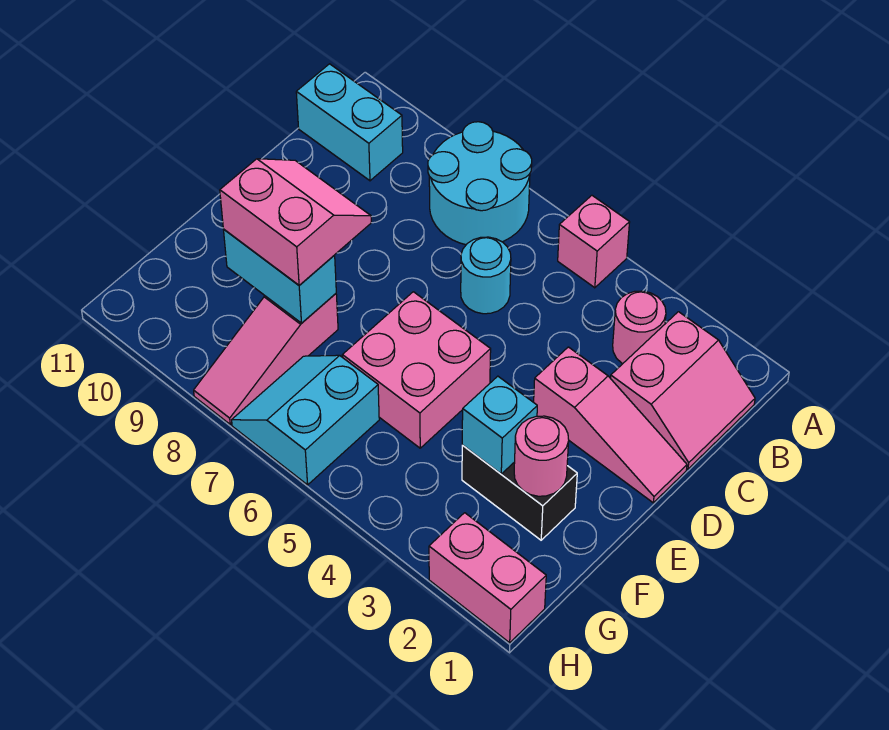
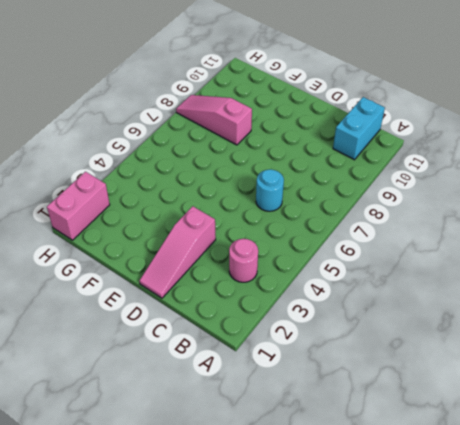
none -> pink 1x1 brick [558,195,630,288]
none -> cyan 2x2 round brick [428,122,532,245]
none -> pink 2x2 slope [611,312,755,469]

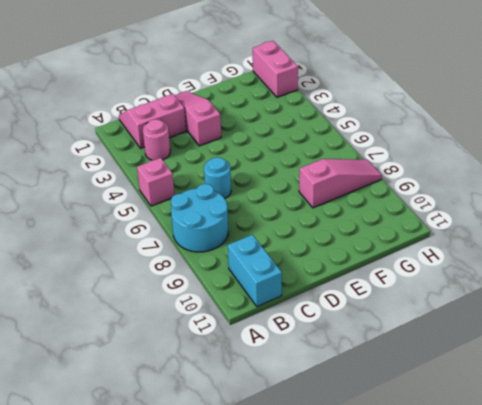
none -> pink 2x2 brick [342,292,491,448]
none -> black 1x2 brick [462,445,577,540]
none -> cyan 2x2 slope [232,355,379,485]

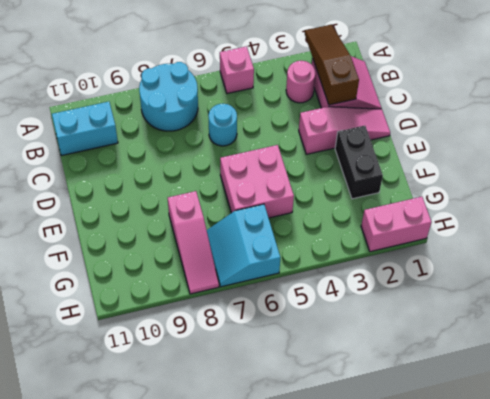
brown 1x3 slope [305,25,359,105] -> none
black 1x2 brick [335,126,383,199] -> black 1x2 brick turned to [462,445,577,540]
none -> pink 1x1 round brick [514,416,569,496]
none -> cyan 1x1 brick [462,376,537,474]
none -> cyan 1x2 brick [223,229,336,323]

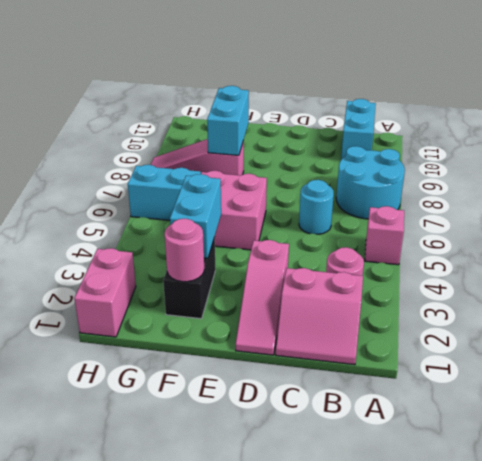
cyan 1x2 brick [170,174,221,258] -> cyan 1x1 brick [462,376,537,474]
none -> pink 2x2 slope [220,159,371,285]

